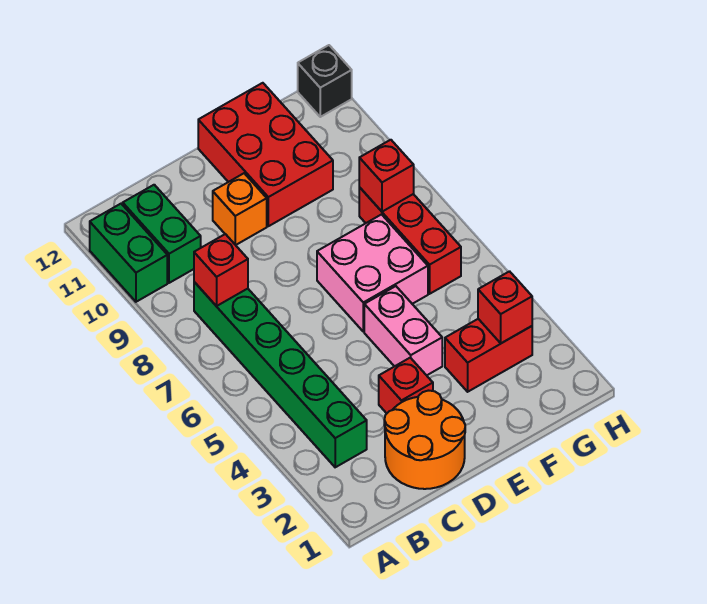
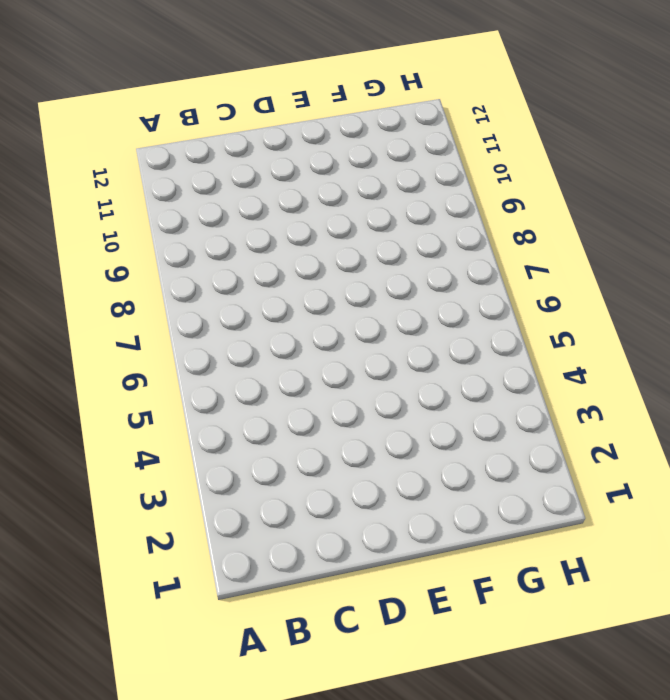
none -> green 1x2 brick [90,204,167,302]
none -> green 1x6 brick [194,282,367,467]
none -> green 1x2 brick [123,185,201,283]

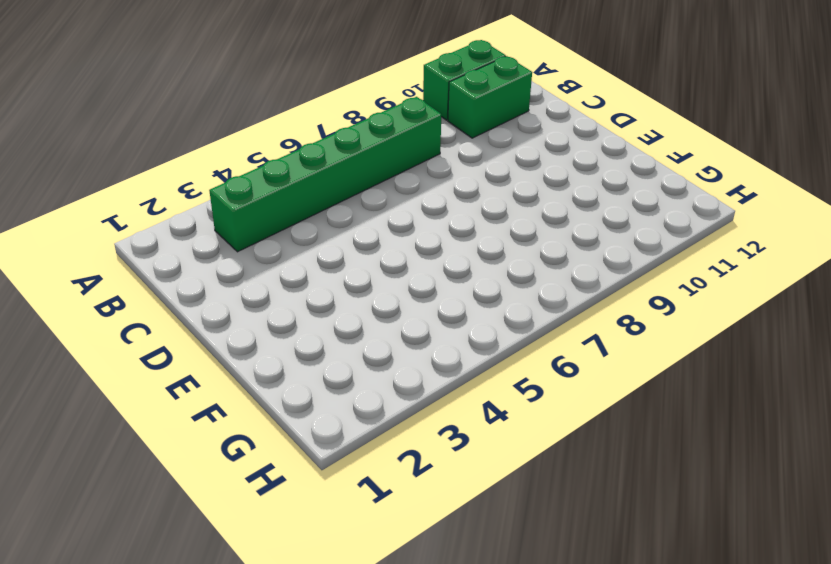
none -> orange 2x2 round brick [384,391,465,489]
none -> red 1x1 brick [379,358,433,413]
none -> orange 1x1 brick [213,173,267,245]

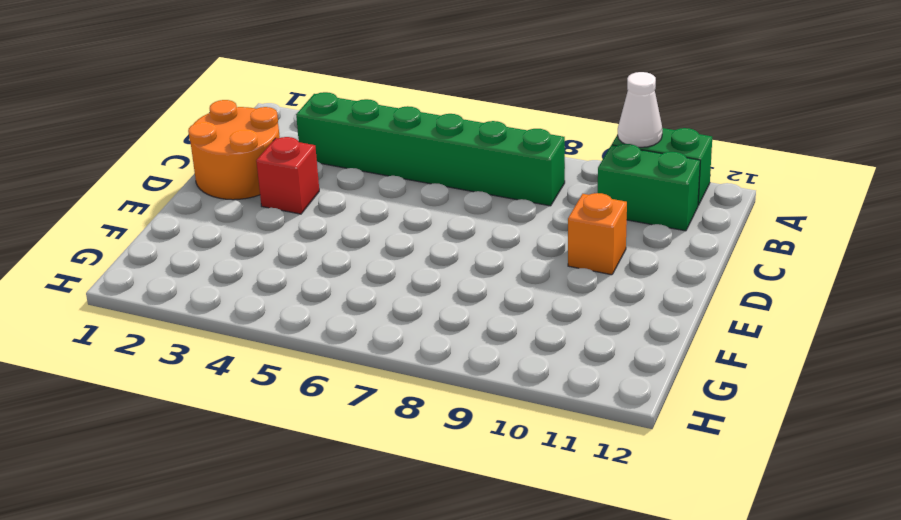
white 1x1 cone [618,72,662,147] -> none
none -> pink 1x2 brick [364,286,442,375]
none -> pink 2x2 brick [317,215,428,332]
none -> red 2x3 brick [198,83,333,226]

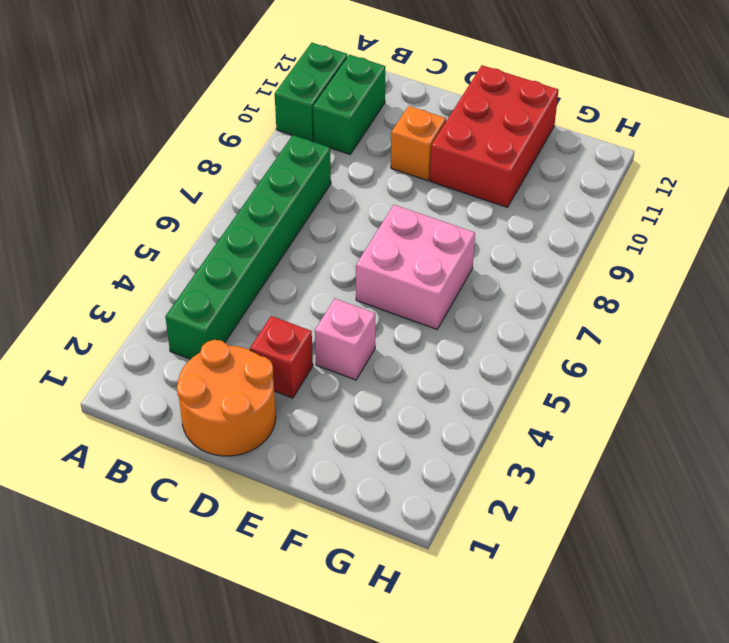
pink 1x1 brick [315,299,375,380] -> pink 1x2 brick [364,286,442,375]
none -> red 1x2 brick [445,319,532,392]
none -> red 1x3 brick [359,187,461,294]
none -> black 1x1 brick [298,45,352,117]

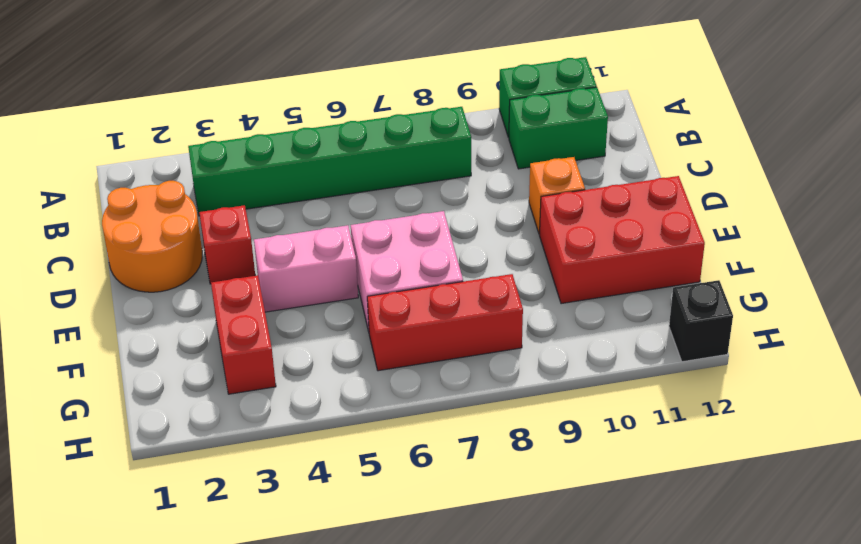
none -> red 1x1 brick [194,234,248,306]
none -> red 1x1 brick [478,271,532,343]
none -> red 1x1 brick [359,140,414,212]

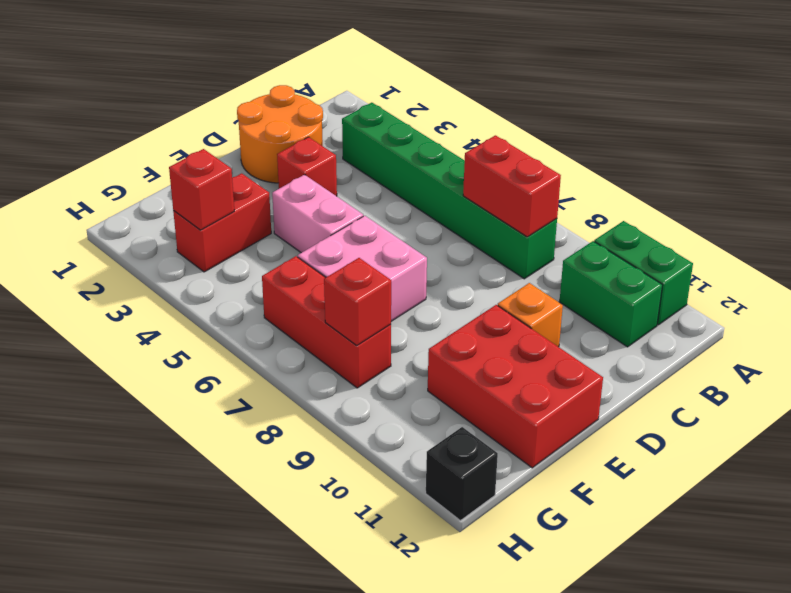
red 1x2 brick [463,135,561,237] -> red 1x1 brick [194,234,248,306]

